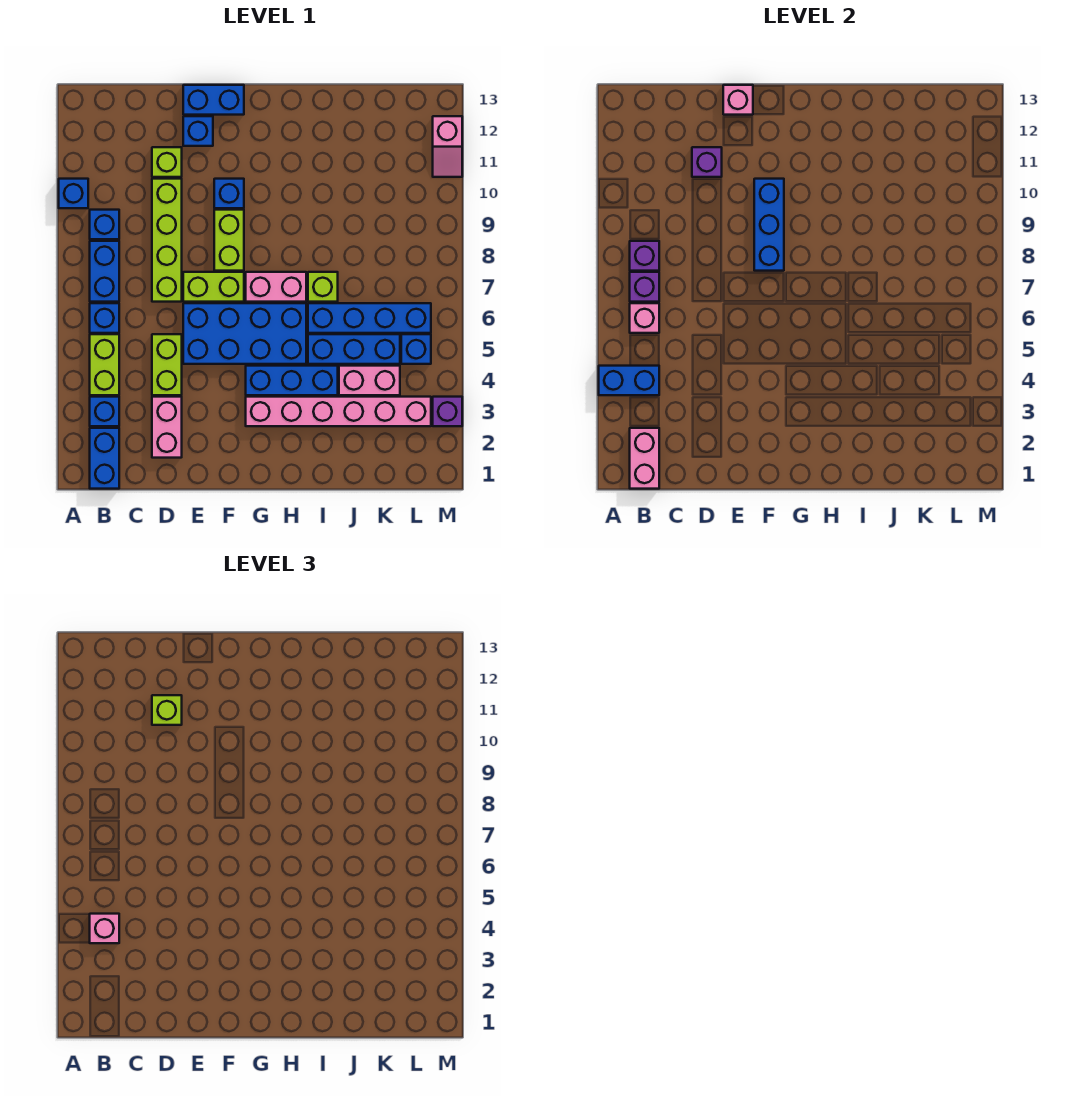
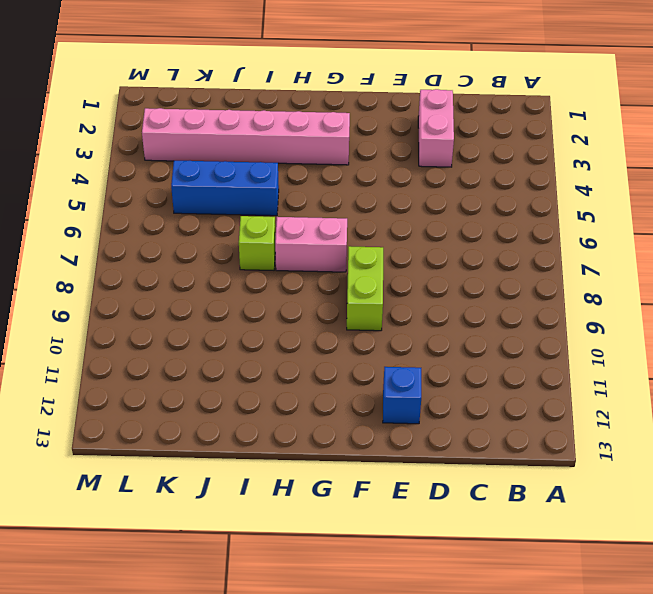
none -> blue 1x1 brick [59,179,88,208]
none -> blue 1x2 brick [90,428,119,489]
none -> blue 1x1 brick [90,397,119,426]
none -> lime 1x2 brick [90,334,119,395]

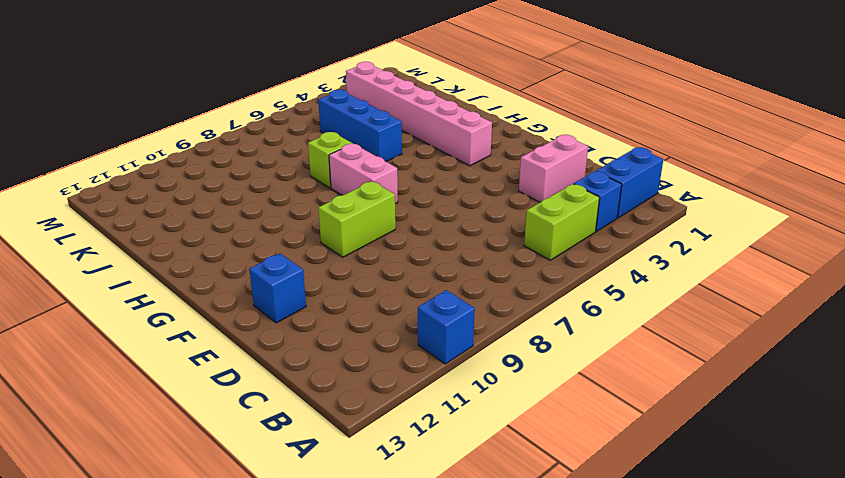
none -> blue 1x1 brick [90,303,119,333]
none -> blue 1x2 brick [90,241,119,302]
none -> blue 1x1 brick [90,210,119,239]
none -> lime 1x2 brick [152,334,182,395]

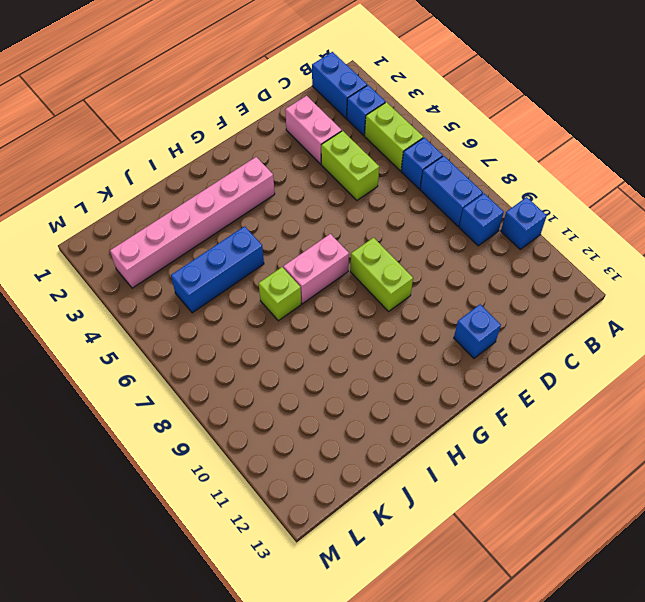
none -> lime 1x4 brick [152,179,182,302]
none -> lime 1x1 brick [152,147,182,177]
none -> blue 2x4 brick [183,303,306,364]
none -> lime 1x2 brick [183,272,244,302]

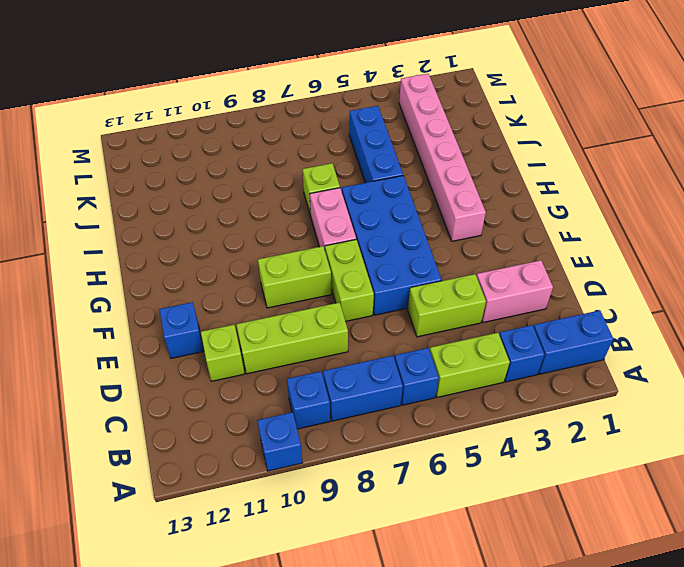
lime 1x3 brick [236,302,348,374] -> lime 1x4 brick [152,179,182,302]
none -> blue 1x2 brick [183,85,244,115]
none -> blue 1x1 brick [214,179,244,208]
none -> blue 1x3 brick [246,366,338,395]
none -> blue 1x4 brick [308,303,431,333]

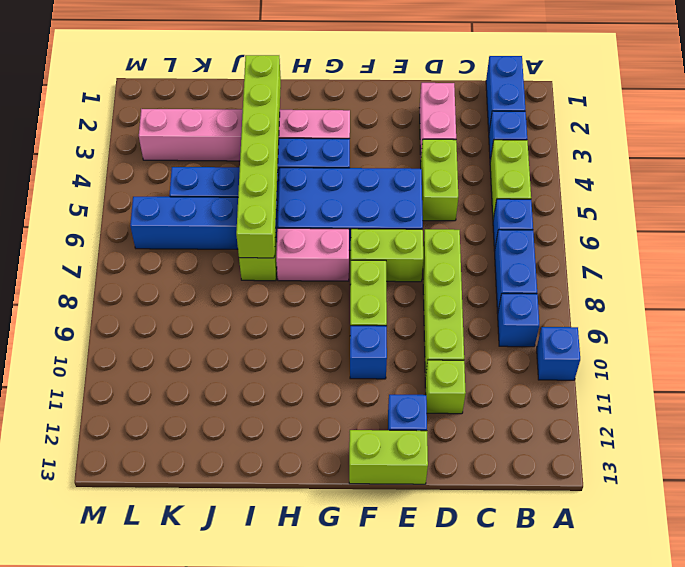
lime 1x2 brick [349,430,428,484] -> blue 1x2 brick [183,85,244,115]
lime 1x6 brick [236,55,281,258] -> none
none -> pink 1x2 brick [339,366,400,395]
none -> blue 1x1 brick [401,334,431,364]
none -> purple 1x1 brick [433,397,462,426]
none -> pink 1x2 slope [433,116,462,177]

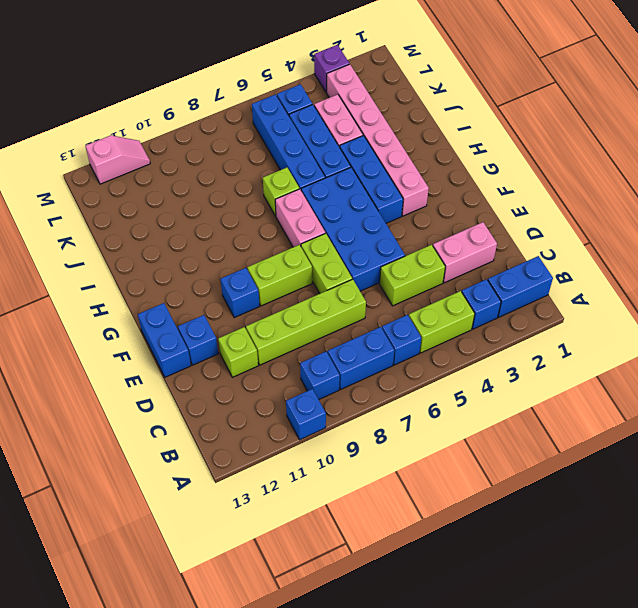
none -> blue 1x2 brick [599,366,659,395]
none -> pink 1x2 brick [630,428,659,489]
none -> pink 1x1 brick [630,303,659,333]
none -> purple 1x1 brick [630,272,659,302]

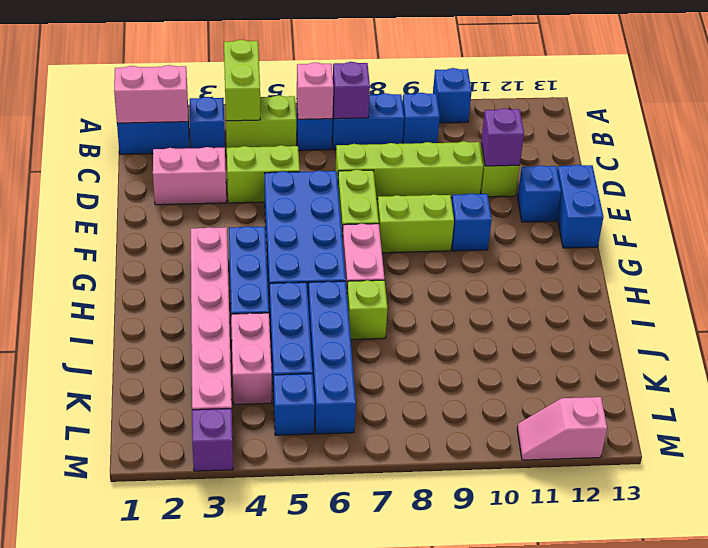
lime 1x2 brick [224,40,260,121] -> blue 1x2 brick [599,366,659,395]
none -> purple 1x1 brick [630,241,659,271]
none -> pink 1x1 brick [723,85,753,115]
none -> blue 1x3 brick [754,179,784,271]
none -> pink 1x1 brick [90,914,119,943]

